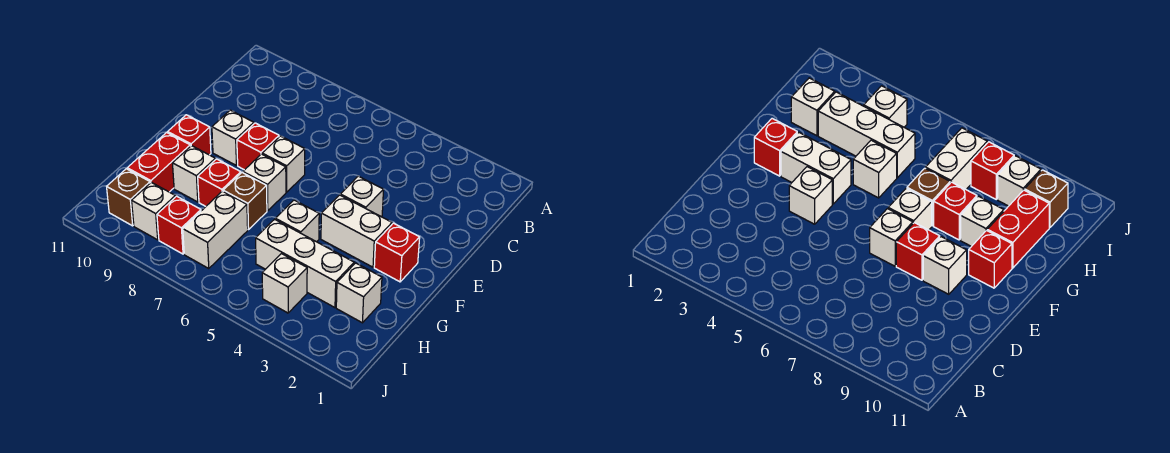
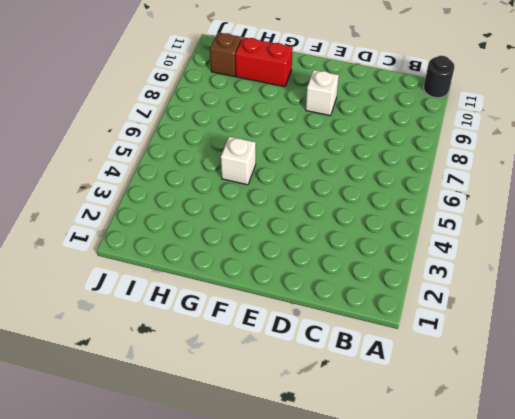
black 1x1 round brick [424,56,454,98] -> none
none -> white 1x1 brick [340,176,383,216]
none -> white 1x1 brick [262,136,305,192]
none -> red 1x1 brick [237,123,279,170]

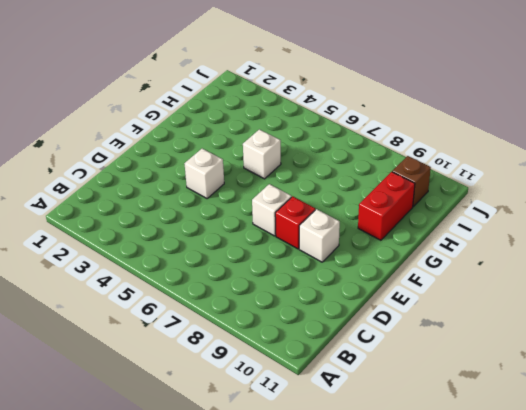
none -> red 1x1 brick [374,223,420,282]
none -> white 1x2 brick [321,195,392,267]
none -> white 1x1 brick [243,154,286,211]

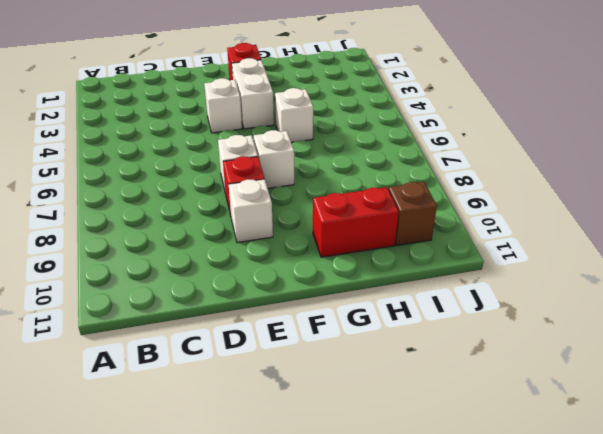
none -> red 1x1 brick [168,115,211,155]
none -> brown 1x1 brick [223,173,267,230]
none -> red 1x1 brick [198,159,241,206]

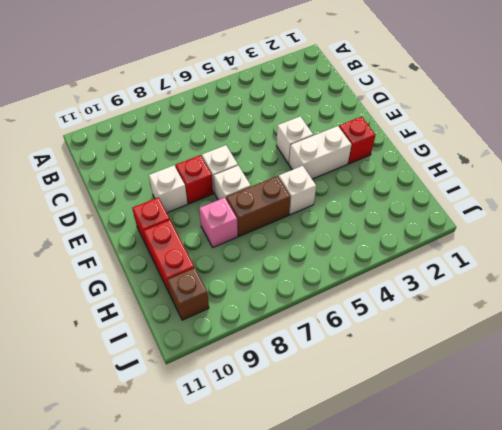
brown 1x2 brick [226,176,290,236] -> brown 1x1 brick [223,173,267,230]
pink 1x1 brick [199,198,238,247] -> red 1x1 brick [198,159,241,206]
none -> white 1x1 brick [173,146,215,202]
none -> white 1x1 brick [336,263,382,323]
none -> white 1x3 brick [256,219,354,308]

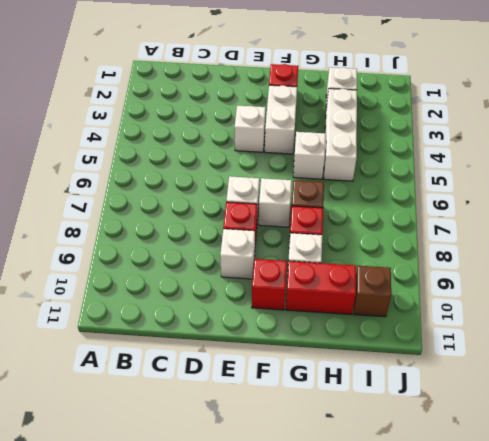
none -> white 1x2 brick [183,191,248,269]
none -> white 1x1 brick [262,254,307,313]
none -> red 1x1 brick [157,196,201,254]

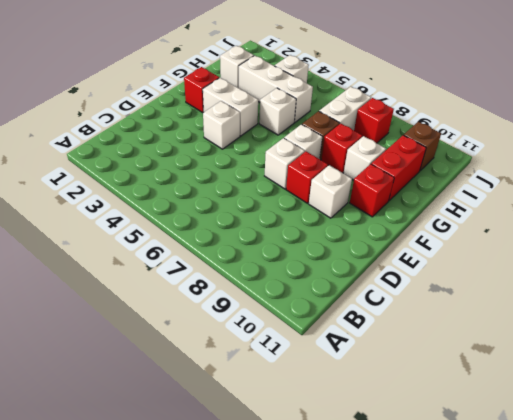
none -> white 1x1 brick [132,182,175,240]

